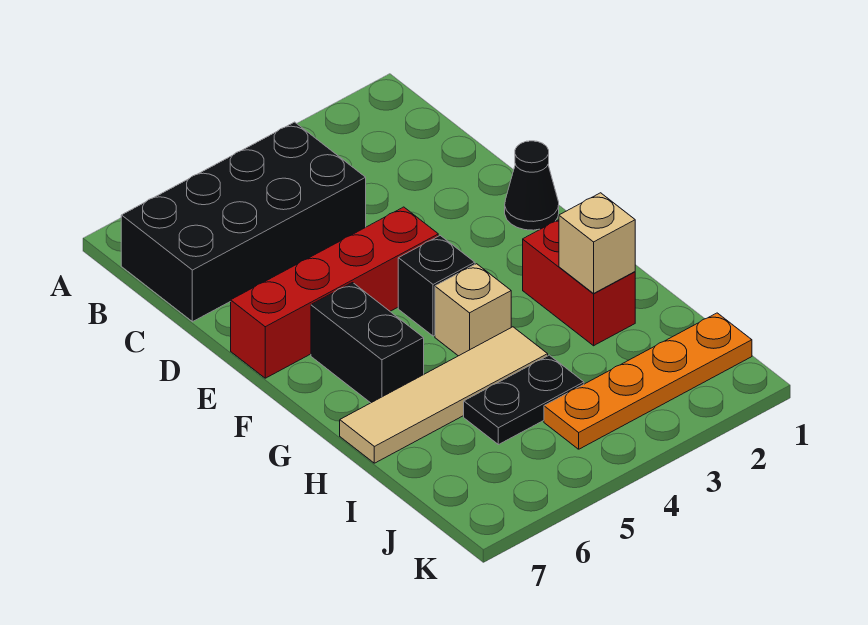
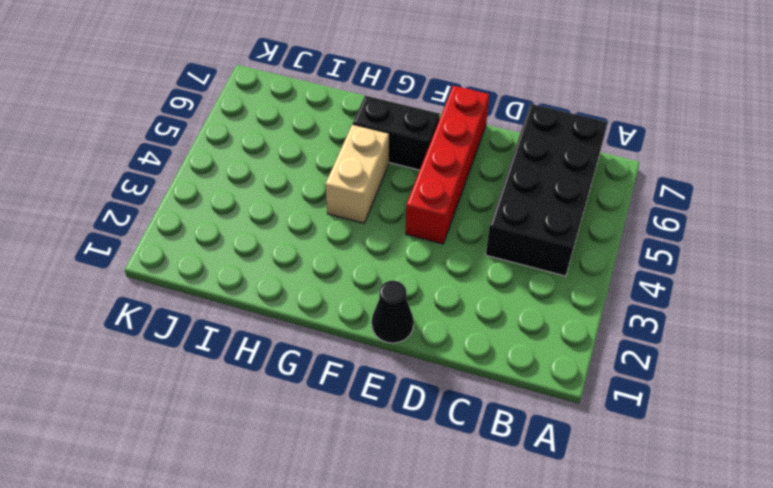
tan 1x2 brick [325,124,389,223] -> tan 1x1 brick [435,264,511,356]
none -> black 1x1 brick [398,236,475,336]
none -> red 1x2 brick [523,220,635,346]

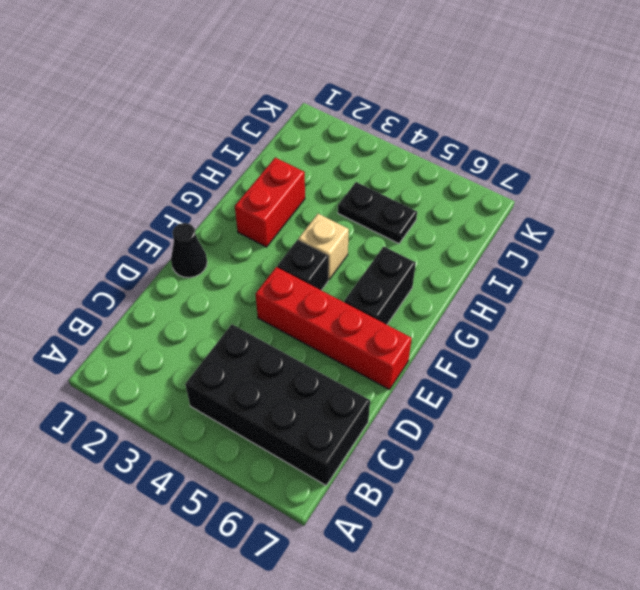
none -> tan 1x4 tile [340,327,548,463]
none -> orange 1x4 plate [544,313,752,449]

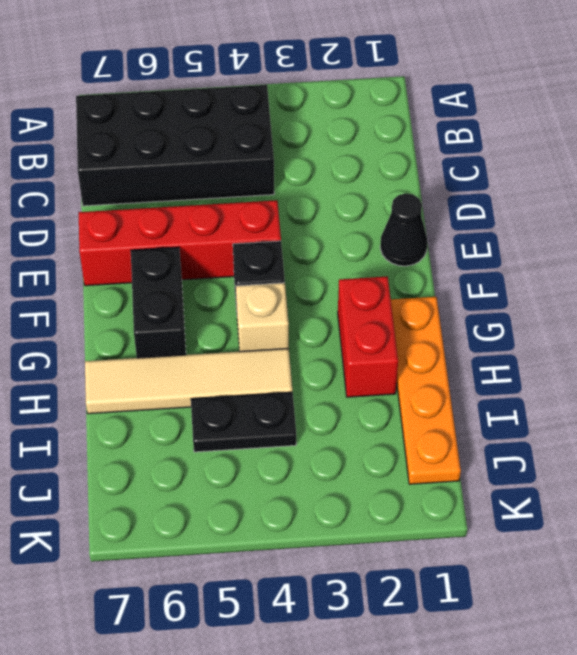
orange 1x4 plate [391,297,461,484] -> orange 1x4 plate turned to [544,313,752,449]
none -> tan 1x1 brick [559,193,635,293]

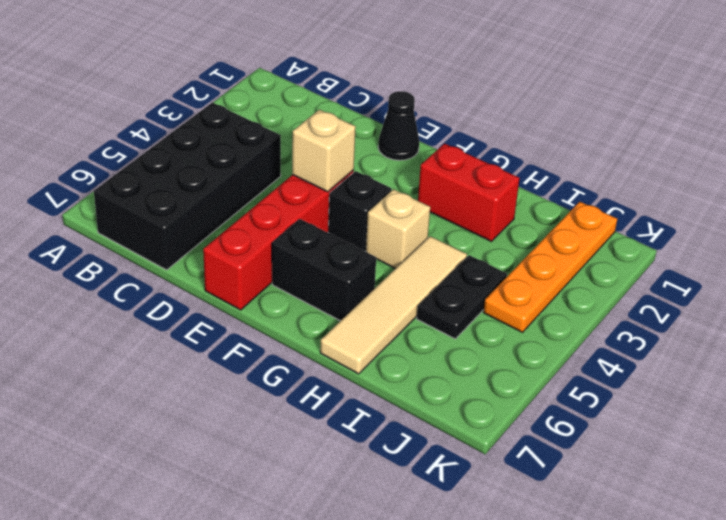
tan 1x1 brick [292,110,356,192] -> tan 1x1 brick moved to [559,193,635,293]

